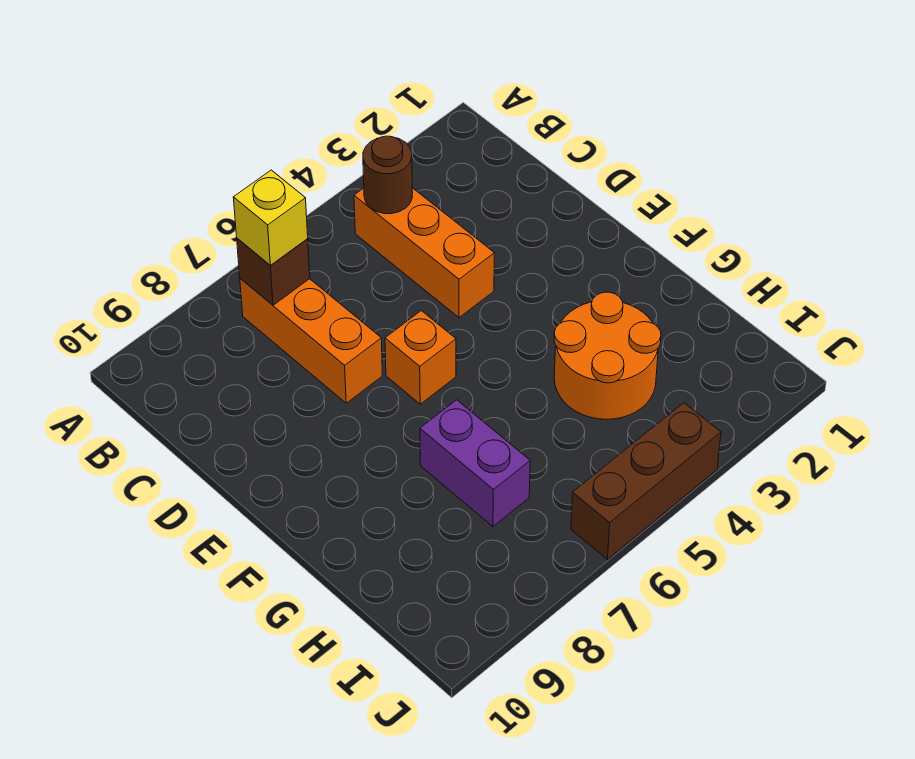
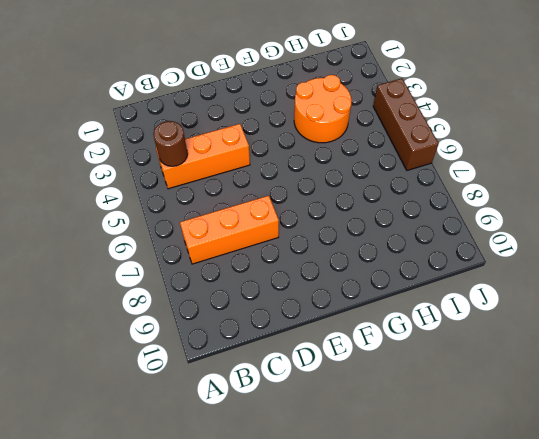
none -> orange 1x1 brick [385,311,456,404]
none -> purple 1x2 brick [420,400,530,526]

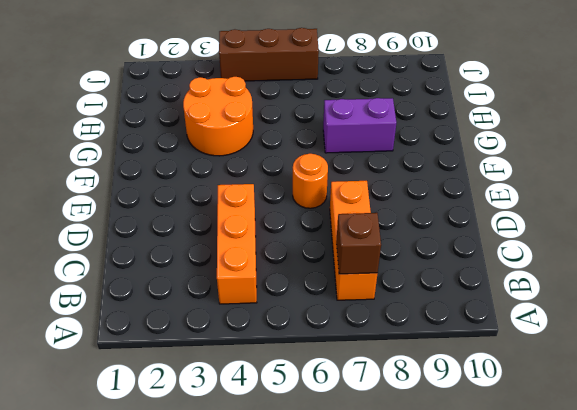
orange 1x1 round brick [293,154,328,208] -> orange 1x1 brick [385,311,456,404]
purple 1x2 brick [323,98,396,153] -> purple 1x2 brick turned to [420,400,530,526]
none -> brown 1x1 round brick [363,136,413,214]
none -> yellow 1x1 brick [233,170,308,266]

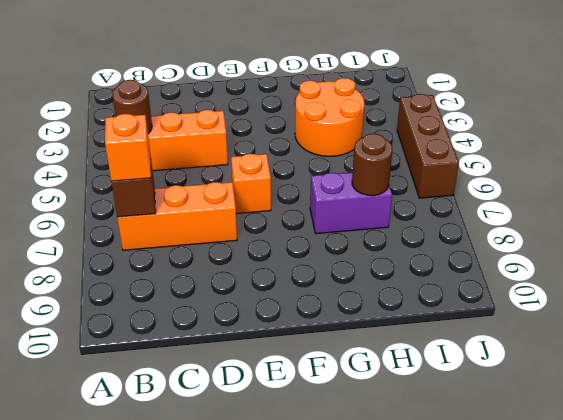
orange 1x1 brick [105,114,151,181] -> yellow 1x1 brick [233,170,308,266]
brown 1x1 round brick [352,134,392,196] -> none

